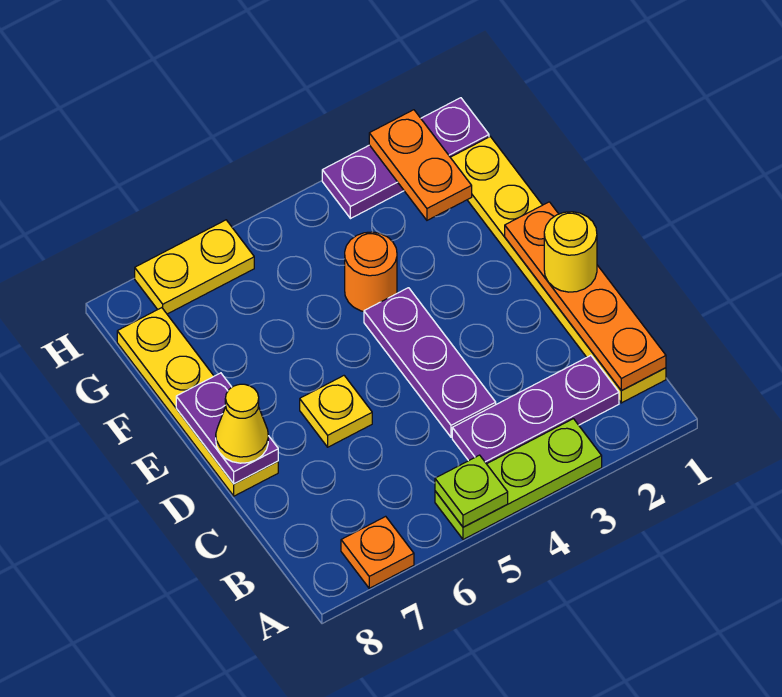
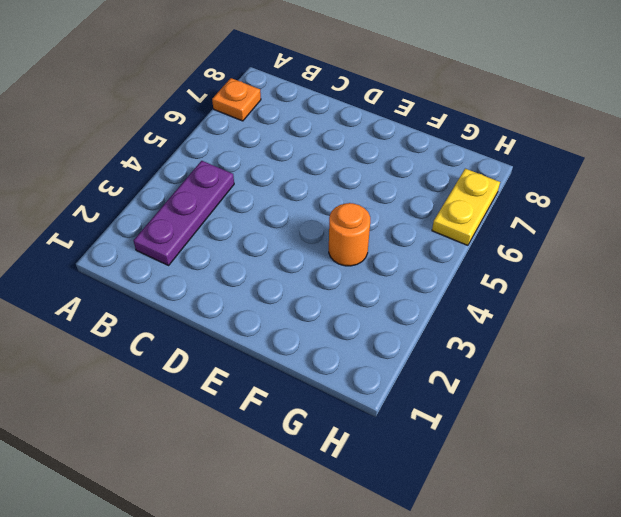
none -> lime 1x3 plate [435,419,602,540]
none -> yellow 1x6 plate [450,137,666,403]
none -> purple 1x3 plate [364,288,496,437]

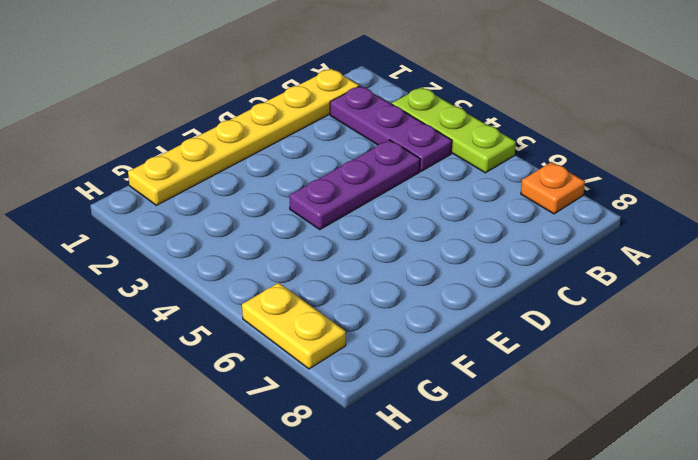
none -> yellow 1x1 plate [300,376,372,447]
none -> yellow 1x4 plate [117,308,278,496]
none -> orange 1x1 round brick [345,232,397,312]

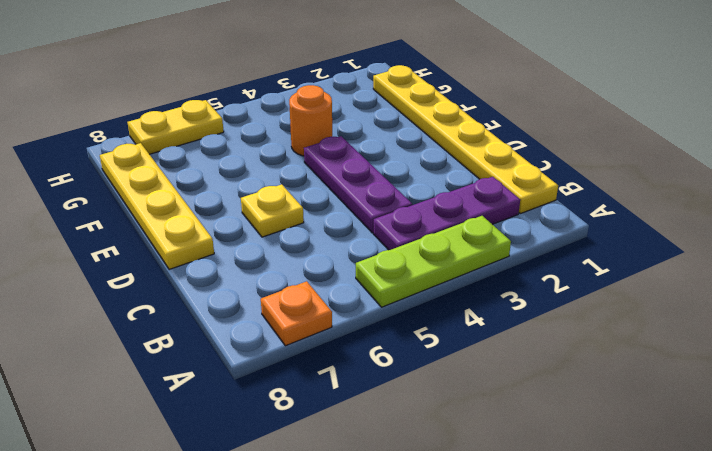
none -> purple 1x3 plate [322,98,489,219]
none -> lime 1x1 plate [435,455,508,527]
none -> orange 1x4 plate [505,202,666,391]

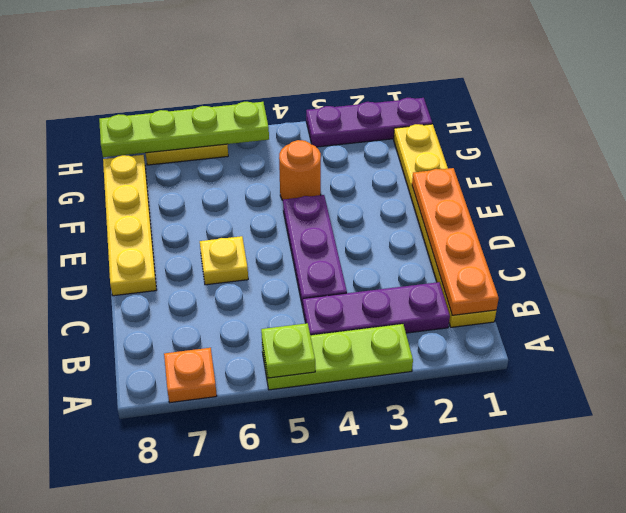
lime 1x4 plate [99,102,269,157] -> none
none -> purple 1x2 plate [176,373,278,484]
none -> orange 1x2 plate [369,110,472,220]
none -> yellow 1x1 round brick [544,212,597,292]

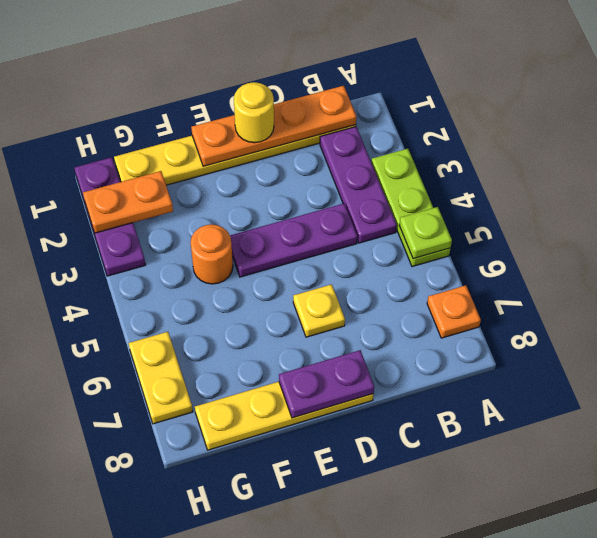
none -> yellow 1x1 cone [216,384,268,463]

